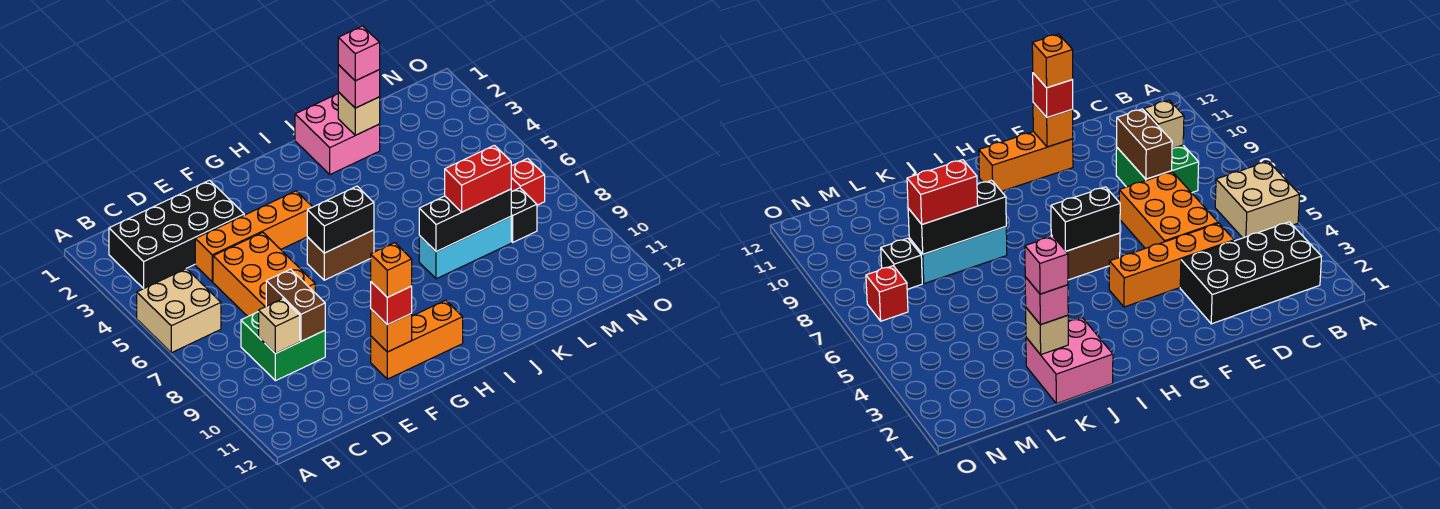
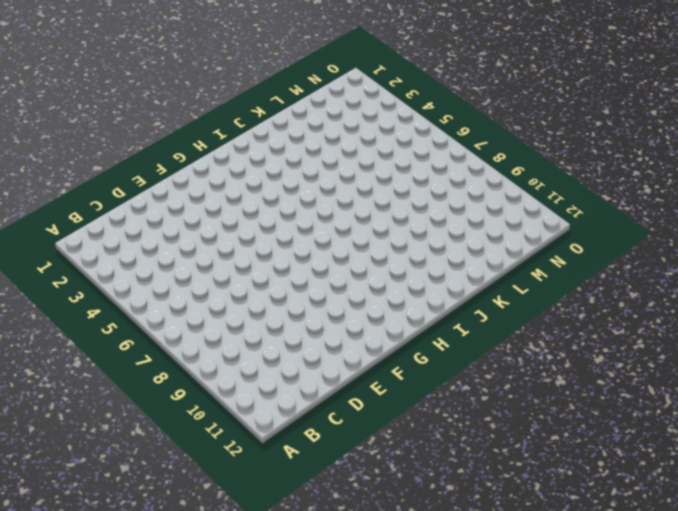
none -> tan 2x2 brick [137,269,221,353]
none -> black 2x4 brick [109,180,244,289]
none -> green 2x2 brick [241,312,325,381]

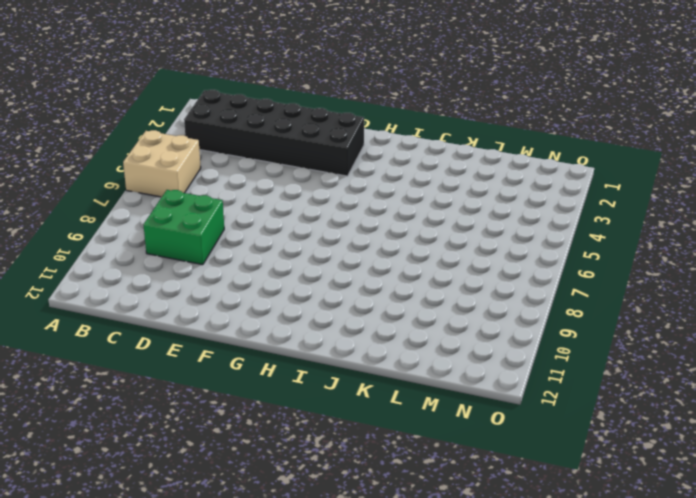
black 2x6 brick [184,90,364,176] -> black 2x4 brick [109,180,244,289]
none -> orange 1x4 brick [195,191,312,282]
none -> orange 2x3 brick [213,232,315,316]
none -> orange 1x3 brick [371,300,463,379]

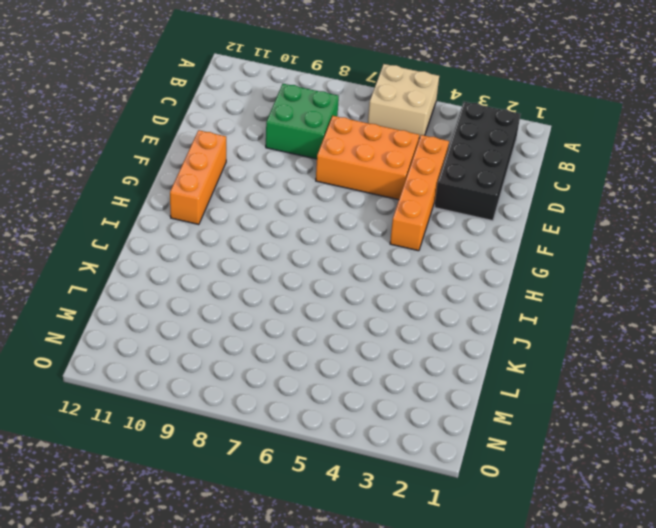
none -> brown 1x2 brick [307,230,374,280]
none -> pink 2x2 brick [295,94,380,174]
none -> cyan 1x3 brick [419,217,511,279]

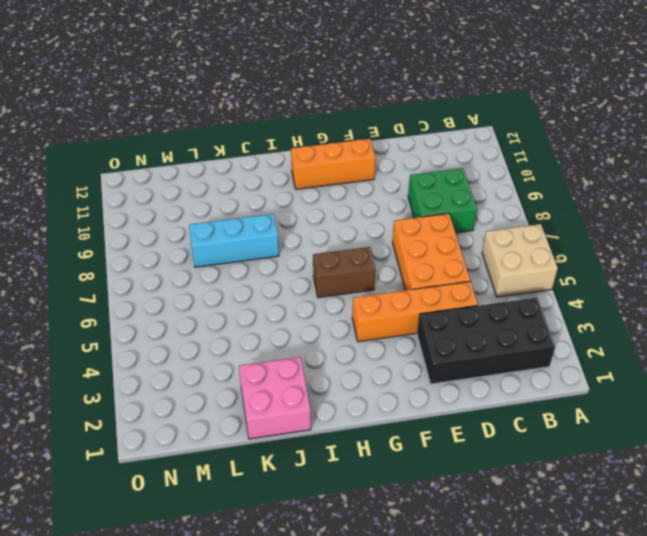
none -> black 1x1 brick [511,188,537,242]
none -> red 1x1 brick [511,158,545,205]
none -> tan 1x1 brick [259,299,300,354]

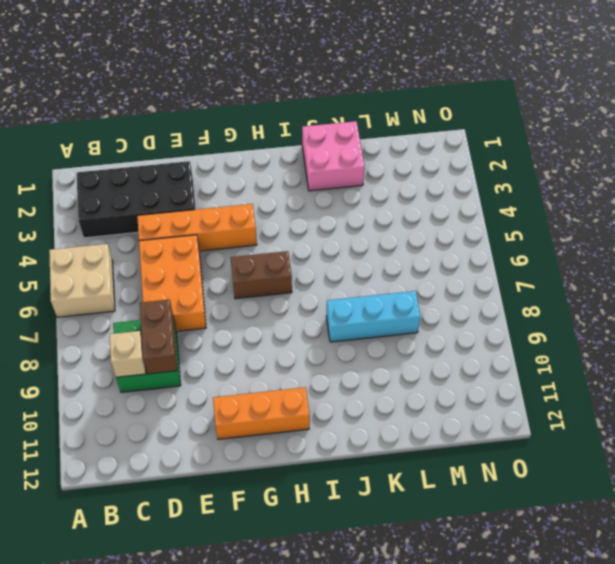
none -> black 1x1 brick [511,188,537,242]
none -> red 1x1 brick [511,158,545,205]
none -> orange 1x1 brick [371,309,412,352]

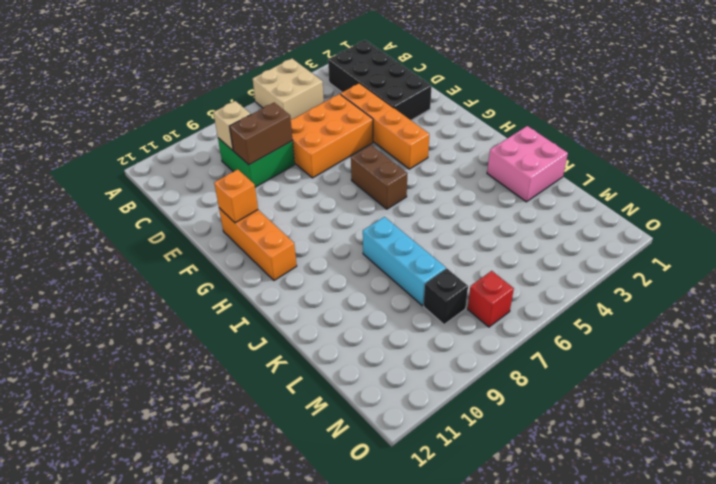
none -> black 1x2 brick [307,186,374,253]
none -> black 1x3 brick [419,189,511,252]
none -> tan 1x1 brick [338,92,380,135]

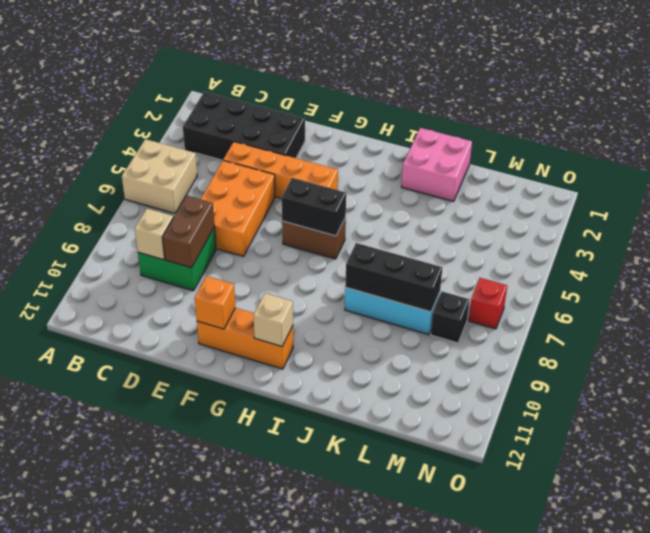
tan 1x1 brick [253,293,293,346] -> tan 1x1 brick moved to [338,92,380,135]
none -> red 1x1 brick [371,282,412,325]
none -> pink 1x1 brick [338,65,380,108]
none -> red 1x2 brick [445,145,511,212]

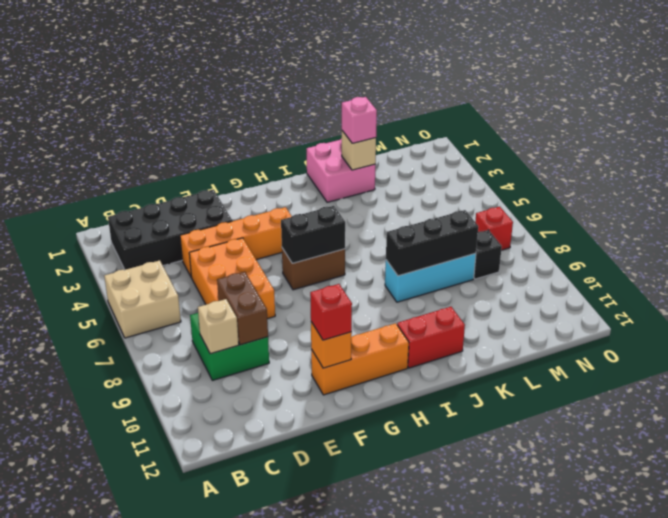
red 1x2 brick [397,307,465,368] -> red 1x2 brick moved to [445,145,511,212]
none -> orange 1x1 brick [371,243,412,297]
none -> pink 1x1 brick [338,26,380,81]

